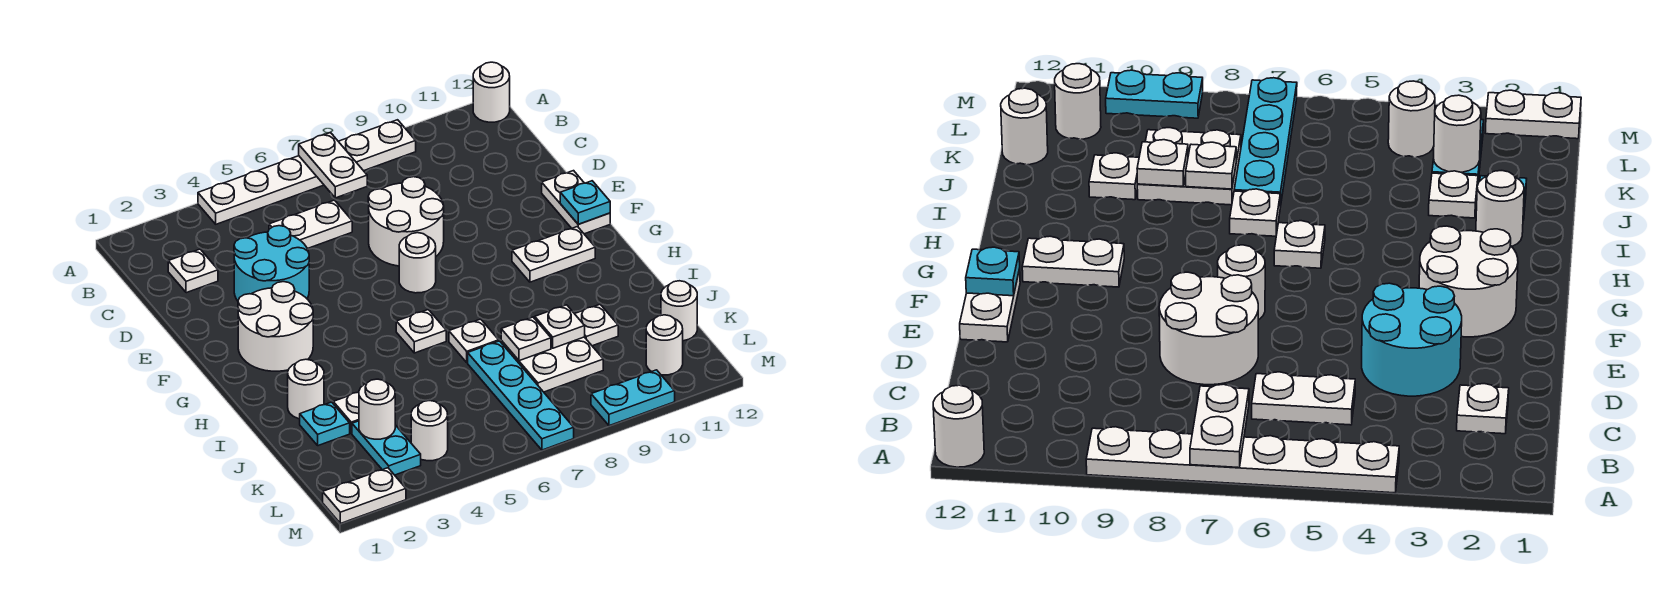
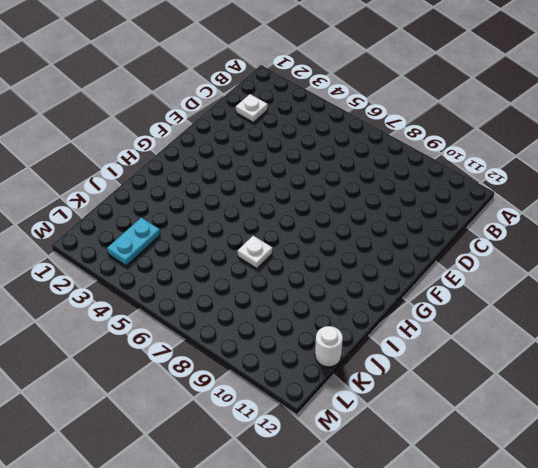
none -> white 1x6 plate [198,120,416,224]
none -> white 1x1 round brick [473,62,510,122]
none -> white 1x2 plate [269,200,352,249]

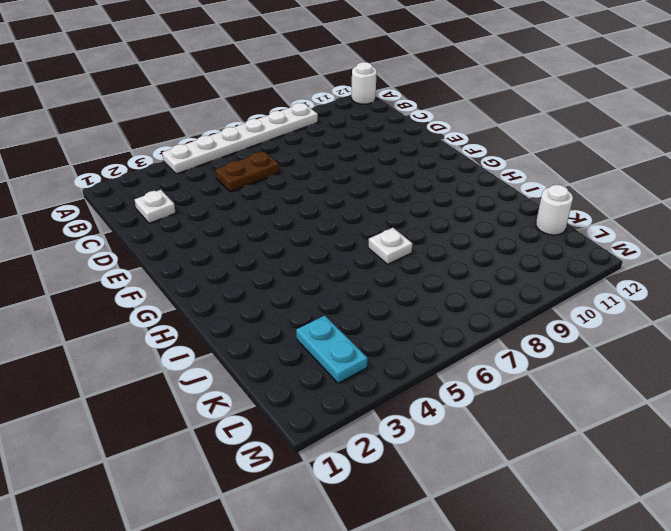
brown 1x2 plate [216,152,279,192] -> white 1x2 plate [269,200,352,249]
none -> cyan 2x2 round brick [234,226,309,301]
none -> white 2x2 round brick [368,177,444,266]
none -> white 1x2 plate [542,171,610,234]

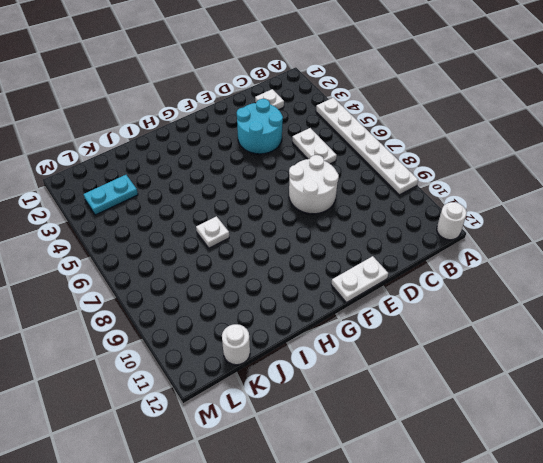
none -> white 2x2 round brick [238,282,313,371]
none -> white 1x1 round brick [399,233,436,293]
none -> white 1x2 plate [512,227,595,282]

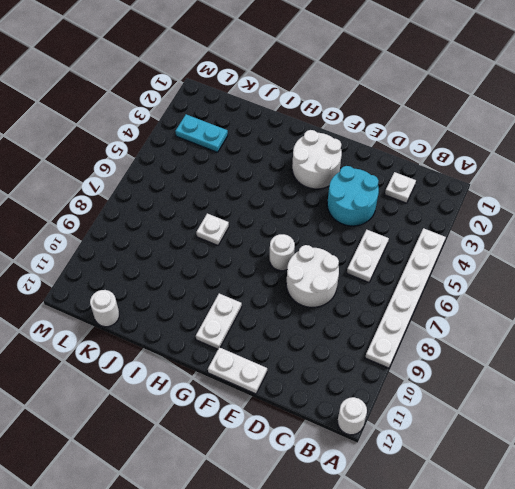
none -> white 1x1 plate [396,310,446,353]
none -> white 1x1 round brick [288,359,324,419]
none -> cyan 1x1 plate [300,402,350,446]

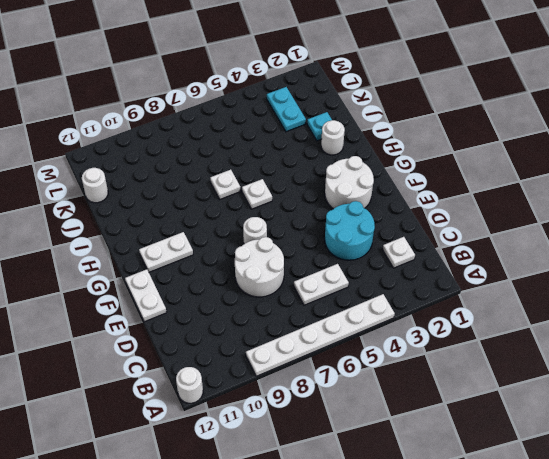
none -> white 1x1 plate [333,392,359,433]
none -> cyan 1x4 plate [468,341,574,450]
none -> white 2x2 plate [501,337,603,392]

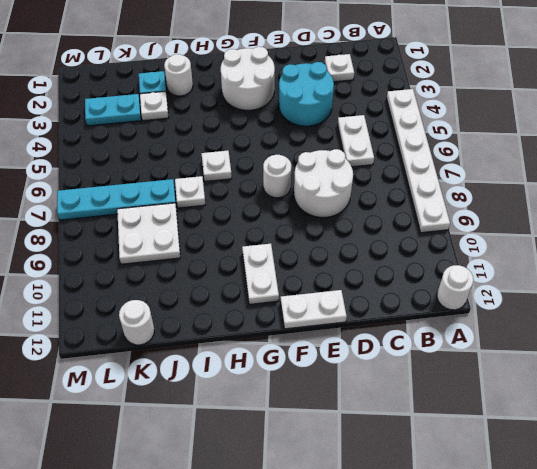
none -> white 1x1 plate [575,304,618,346]
none -> white 1x1 round brick [411,401,448,461]
none -> white 1x1 round brick [646,315,683,375]

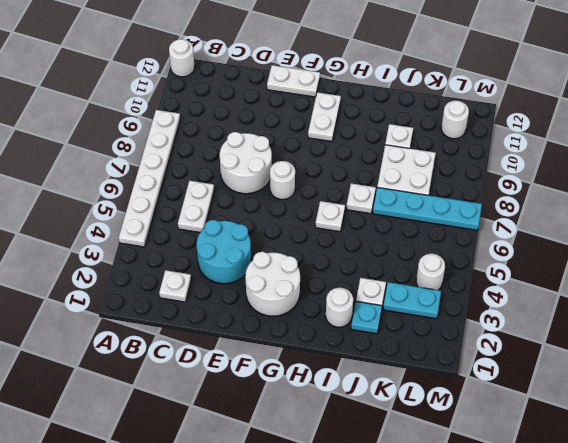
none -> white 1x1 round brick [661,281,697,341]
none -> white 1x2 plate [323,468,406,524]
none -> cyan 1x2 plate [591,370,675,426]

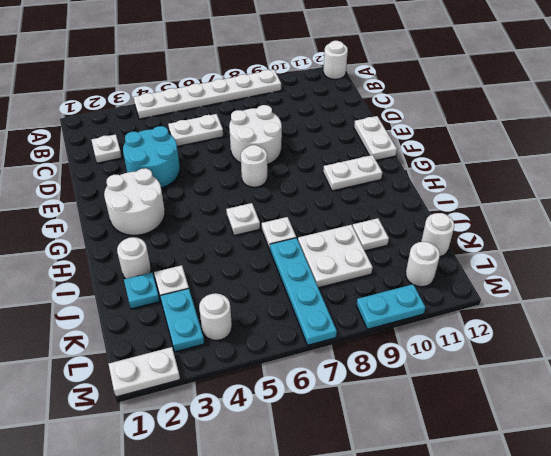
none -> white 1x2 plate [299,133,367,198]
none -> cyan 1x1 plate [560,181,610,224]
none -> white 1x1 plate [501,317,551,361]

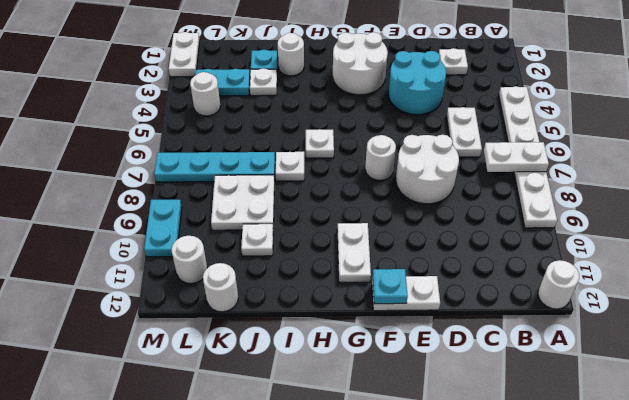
none -> white 1x1 plate [501,317,551,361]
none -> white 1x1 plate [535,305,585,348]
none -> white 1x1 round brick [359,379,395,439]

